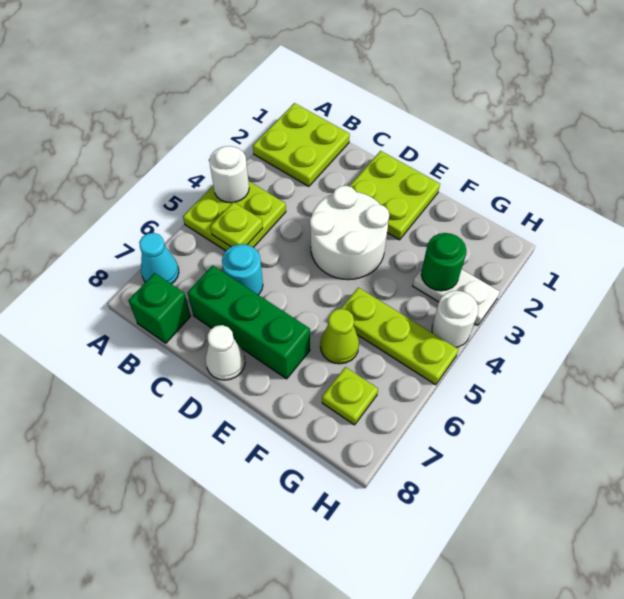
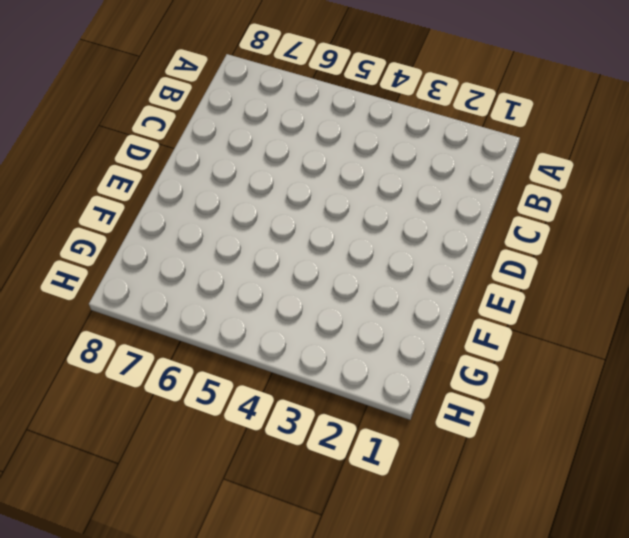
none -> lime 2x2 plate [253,103,350,187]
none -> lime 2x2 plate [183,181,286,251]
none -> cyan 1x1 cone [139,233,179,284]

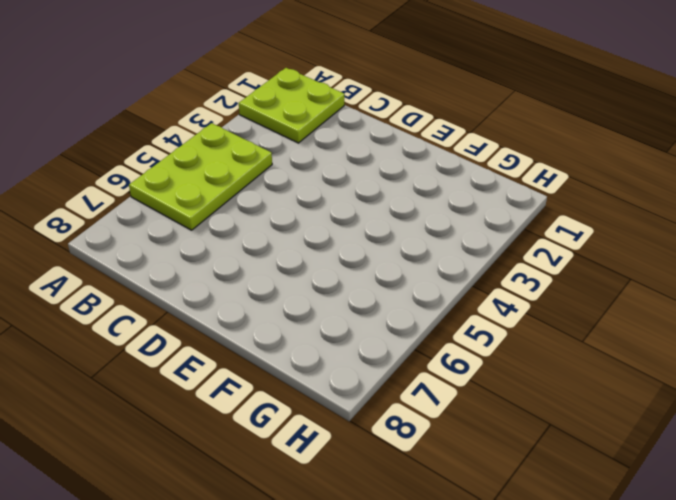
lime 2x3 plate [129,123,272,230] -> lime 2x2 plate [183,181,286,251]
none -> cyan 1x1 cone [139,233,179,284]
none -> green 1x1 brick [128,273,191,343]
none -> cyan 1x1 round brick [222,244,263,295]

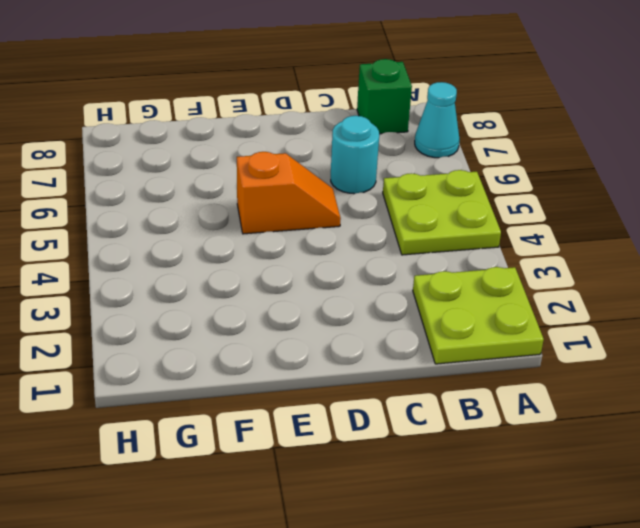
orange 1x2 slope [237,152,341,234] -> none
none -> green 1x3 brick [188,265,310,379]
none -> lime 2x2 plate [349,151,440,240]
none -> white 2x2 round brick [310,185,389,280]

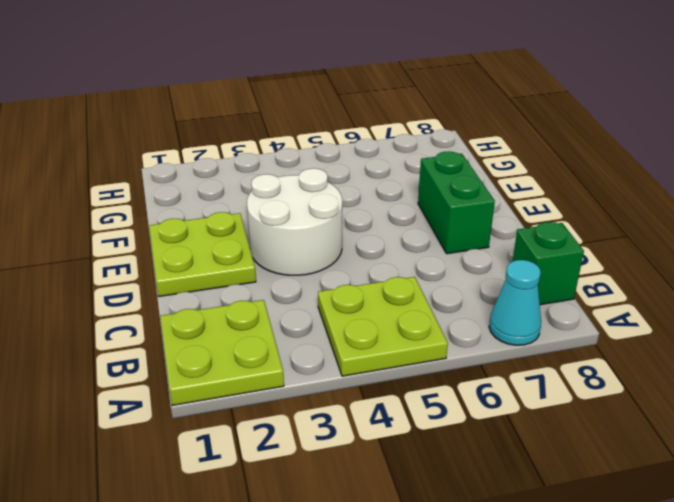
green 1x2 brick [418,151,495,254] -> green 1x3 brick [188,265,310,379]
none -> cyan 1x1 round brick [222,244,263,295]
none -> white 1x1 cone [206,325,245,380]
none -> lime 1x3 plate [341,287,459,385]

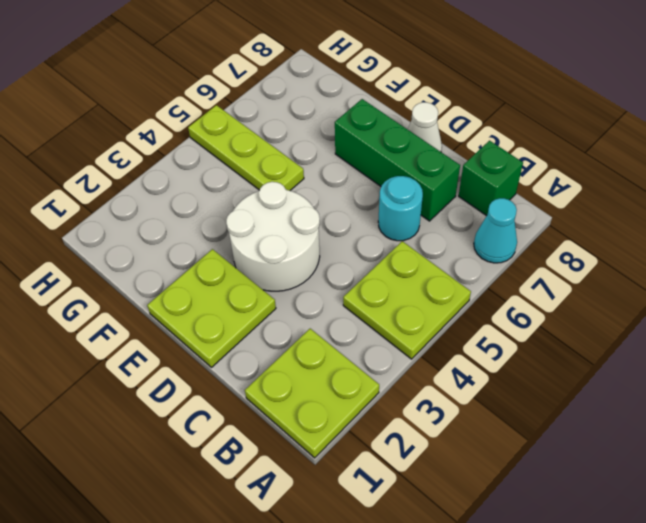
none -> lime 1x1 cone [320,309,359,364]
none -> white 1x2 plate [413,269,500,325]
none -> lime 1x1 plate [322,367,378,425]

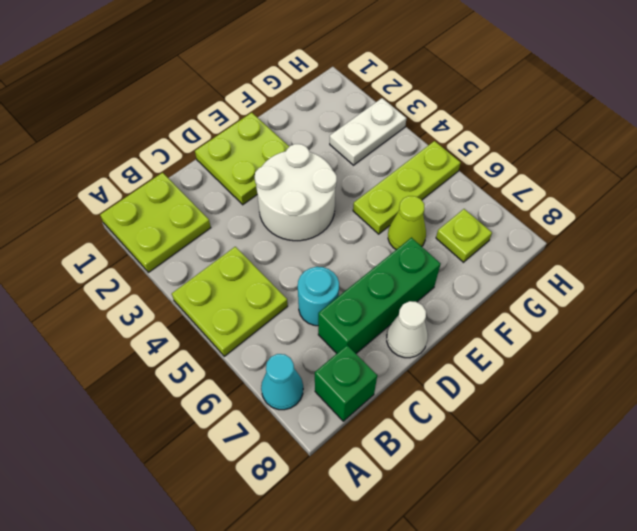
none -> white 1x1 round brick [432,291,478,347]
none -> white 1x1 round brick [209,146,249,203]
none -> lime 1x1 plate [210,202,263,247]

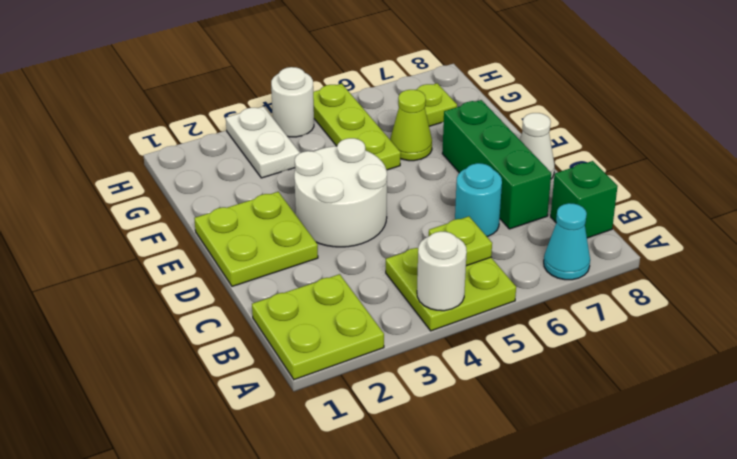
none -> green 1x1 round brick [421,233,466,291]

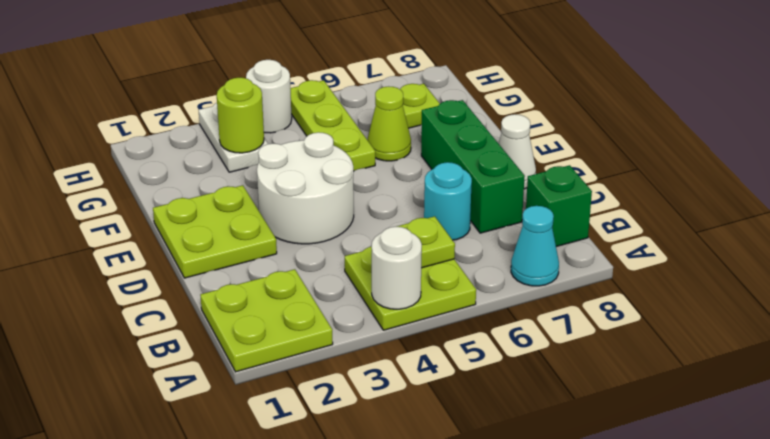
lime 1x1 round brick [217,78,264,153] -> green 1x1 round brick [421,233,466,291]

